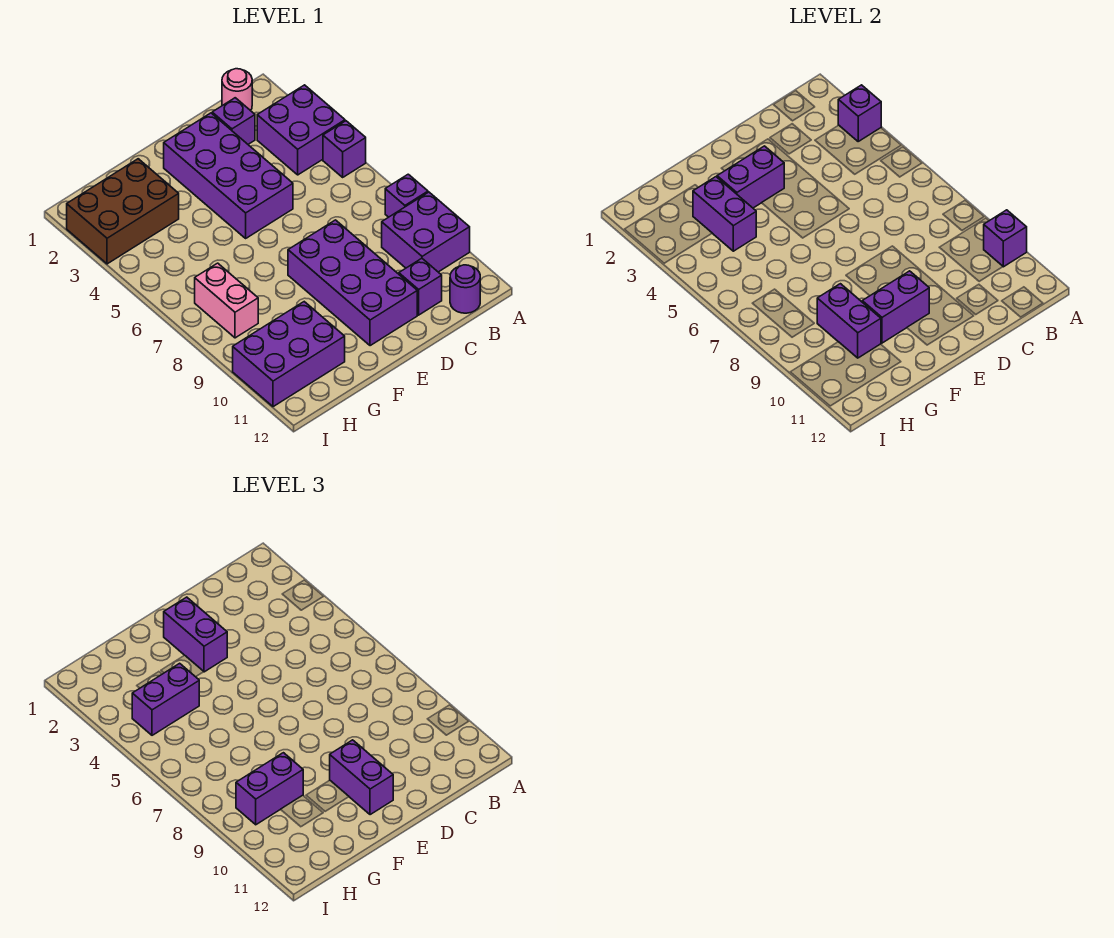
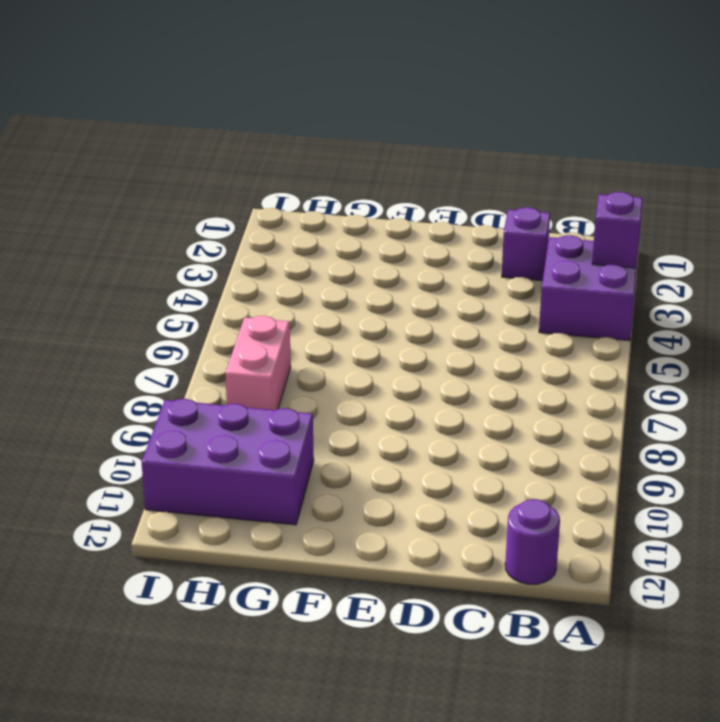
none -> purple 1x1 brick [323,121,366,177]
none -> purple 1x1 brick [385,174,428,217]
none -> purple 2x2 brick [382,192,470,272]

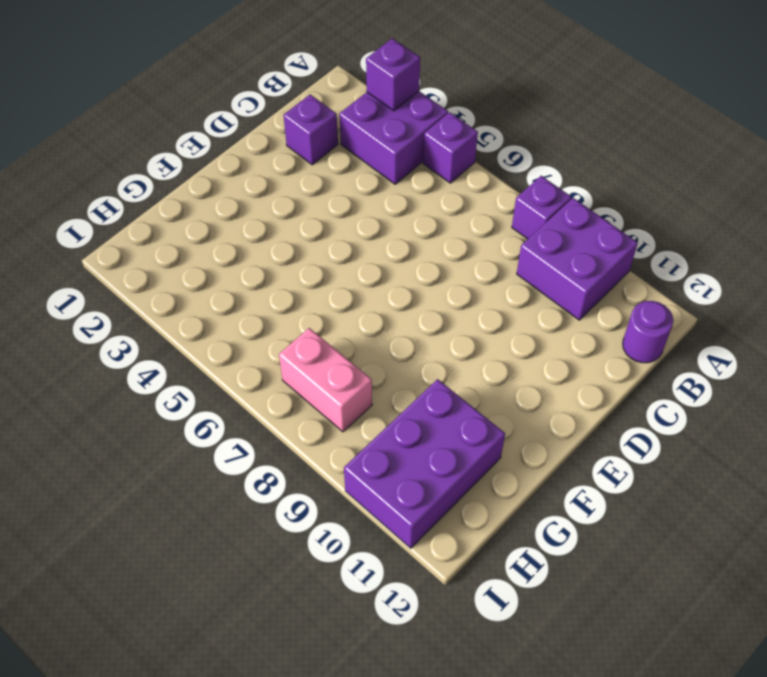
none -> pink 1x1 round brick [222,69,252,111]
none -> purple 1x1 brick [399,258,442,315]
none -> purple 2x4 brick [164,113,293,238]

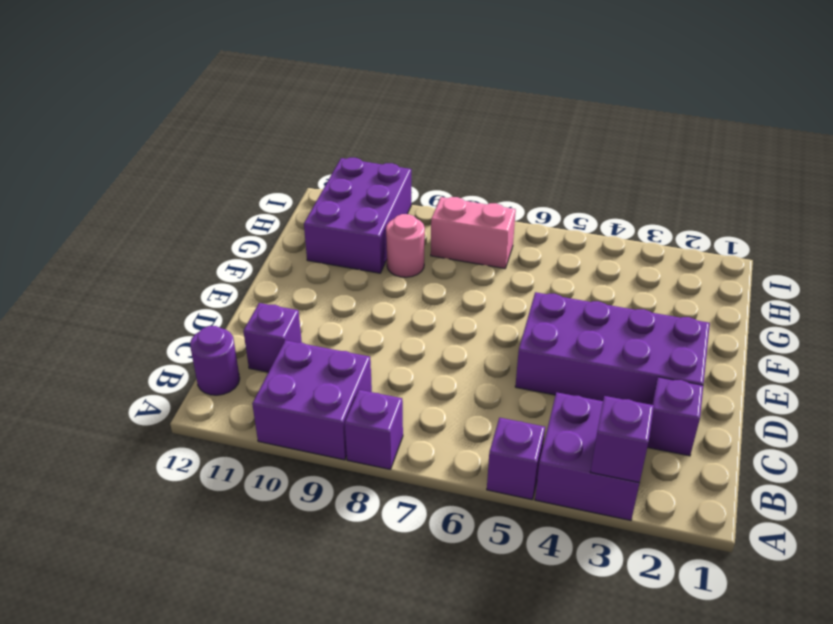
pink 1x1 round brick [386,214,425,277] -> pink 1x1 round brick moved to [222,69,252,111]
none -> purple 2x4 brick [288,220,417,346]
none -> brown 2x3 brick [67,159,179,264]
none -> purple 1x1 brick [984,210,1027,267]

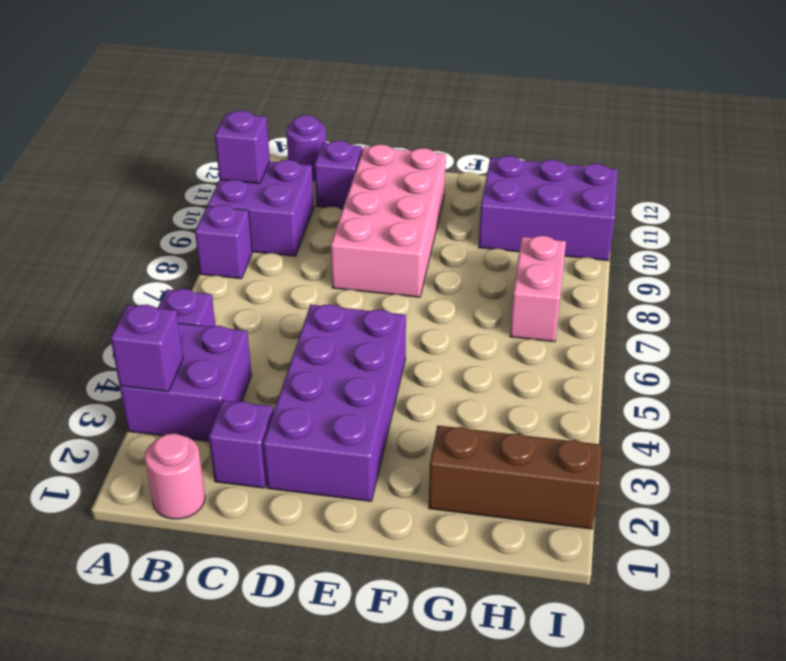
pink 2x4 brick [331,144,446,297] -> purple 2x4 brick [288,220,417,346]
brown 1x3 brick [429,426,602,529] -> brown 2x3 brick [67,159,179,264]
none -> purple 1x2 brick [717,146,784,208]
none -> purple 1x2 brick [862,271,929,343]
none -> purple 1x2 brick [693,177,756,251]

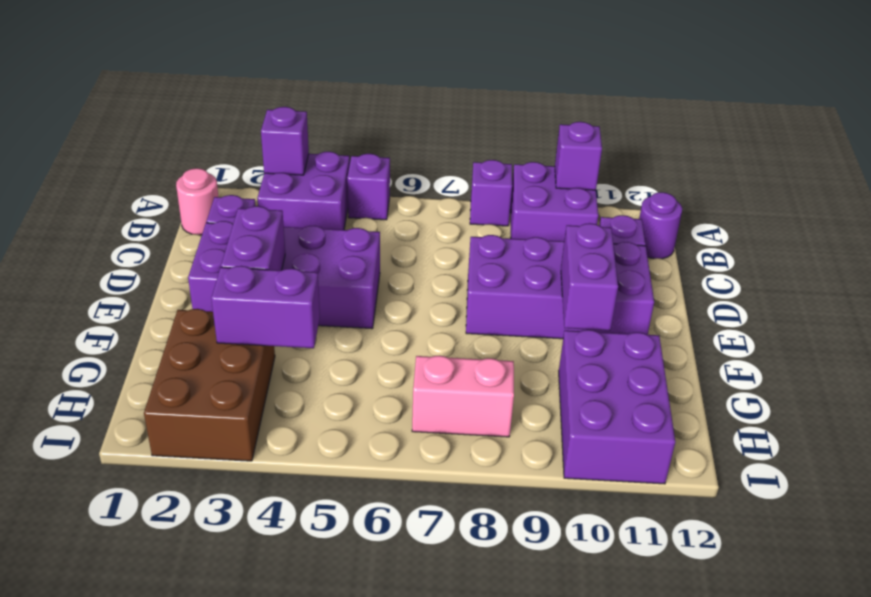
none -> purple 1x2 brick [817,284,881,358]
none -> purple 1x2 brick [164,597,227,672]
none -> purple 1x2 brick [330,740,393,815]

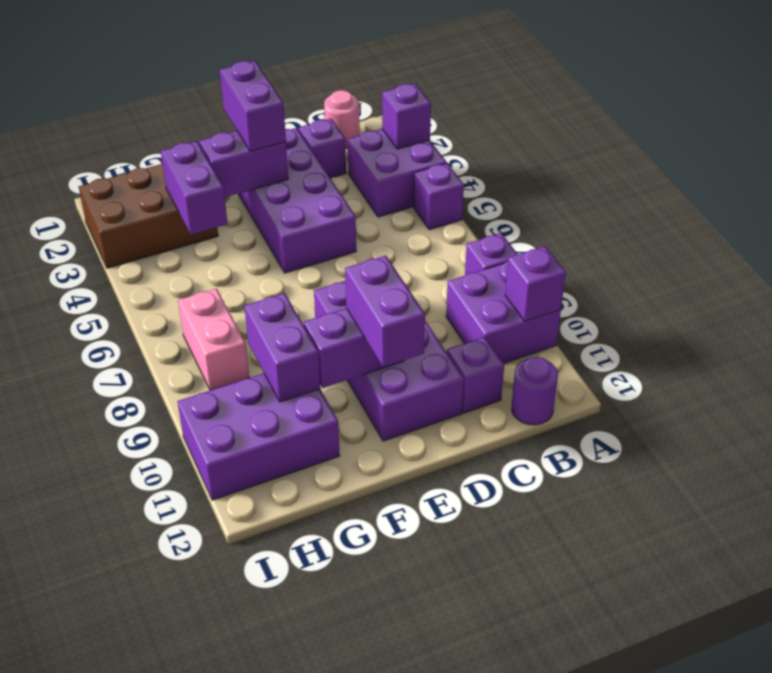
none -> purple 1x2 brick [132,663,199,735]
none -> purple 1x2 brick [236,753,303,825]

